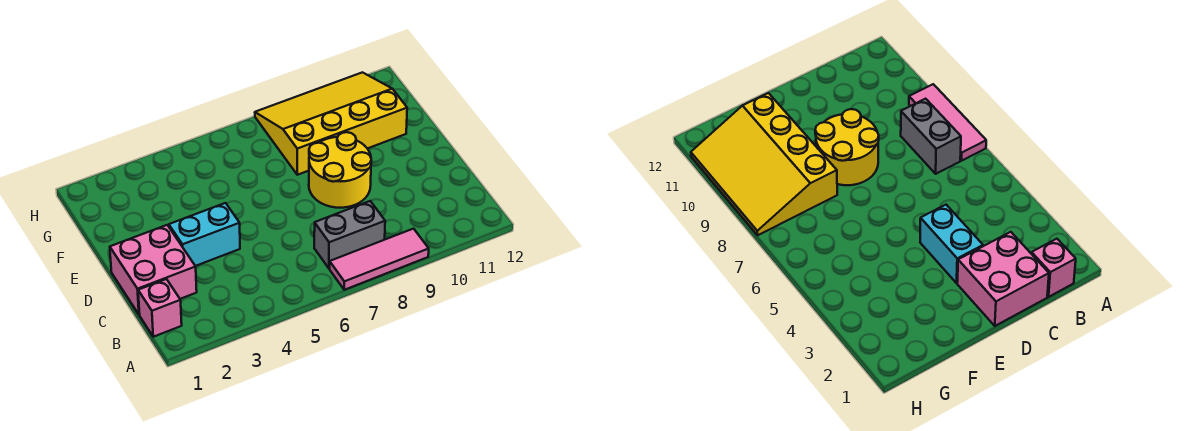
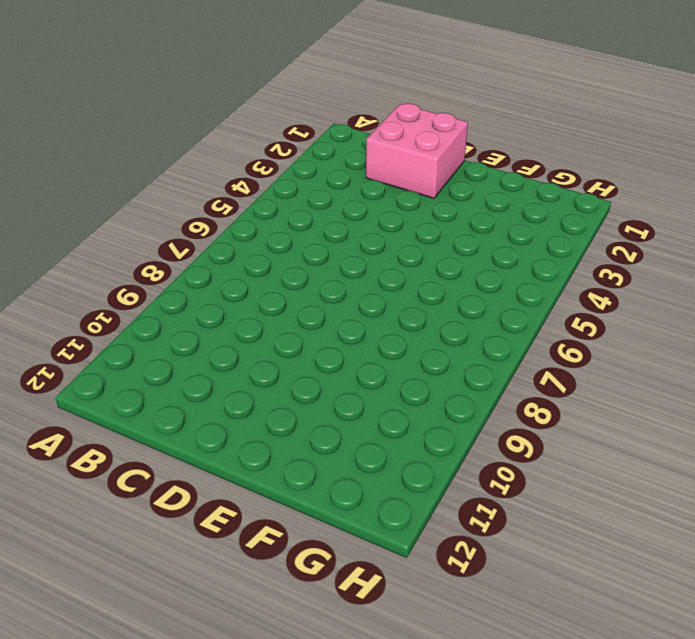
none -> pink 1x3 tile [330,229,429,290]
none -> pink 1x1 brick [138,279,182,337]

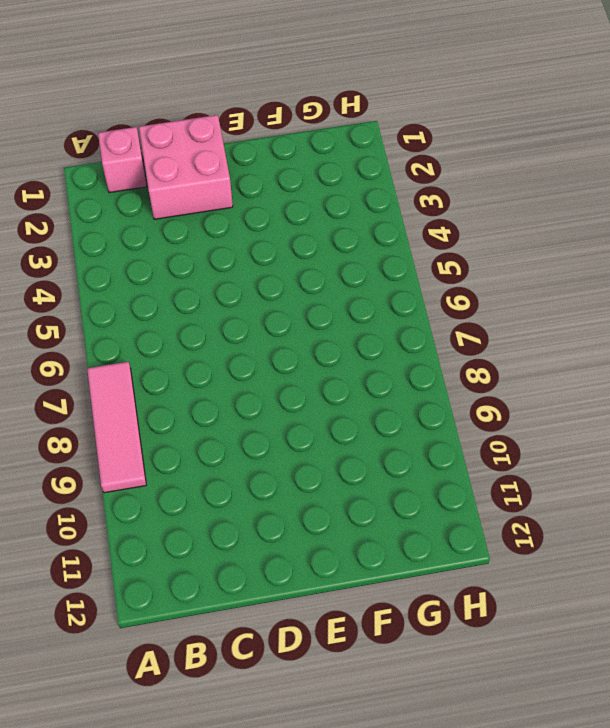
none -> grey 1x2 brick [314,201,385,268]
none -> cyan 1x2 brick [169,203,240,266]

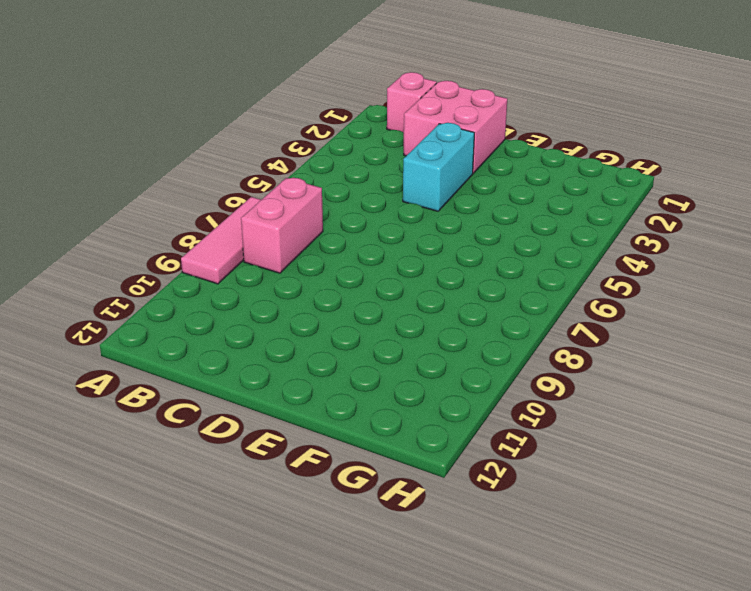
pink 1x2 brick [241,178,323,273] -> grey 1x2 brick [314,201,385,268]
none -> yellow 2x2 round brick [309,132,371,208]
none -> yellow 3x4 slope [255,72,407,175]

